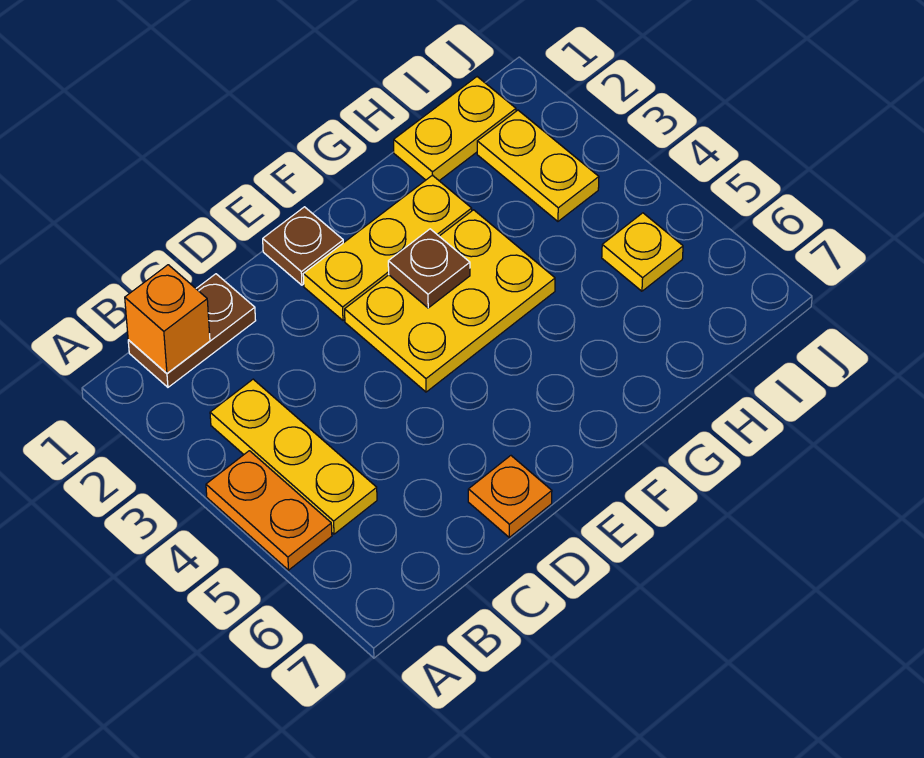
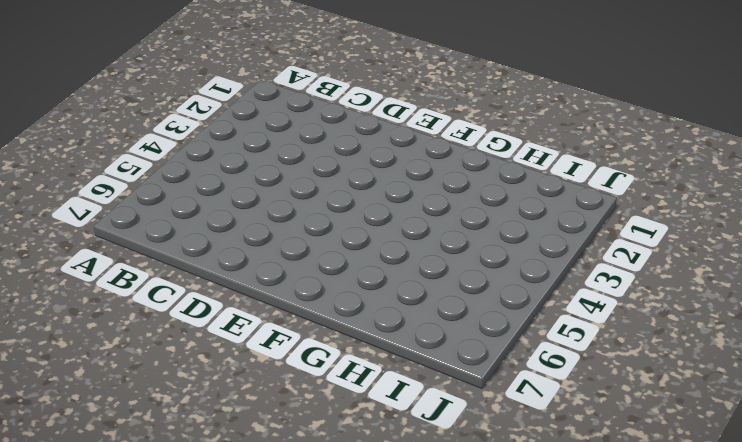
none -> orange 1x2 plate [206,451,332,570]
none -> brown 1x2 plate [128,274,256,387]
none -> yellow 1x3 plate [210,379,377,534]

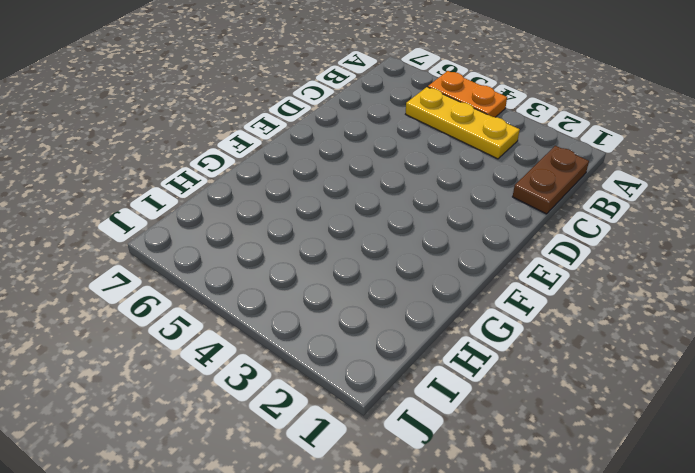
none -> orange 1x1 plate [468,456,552,537]
none -> brown 1x1 plate [263,207,343,285]
none -> yellow 1x3 plate [303,175,472,320]

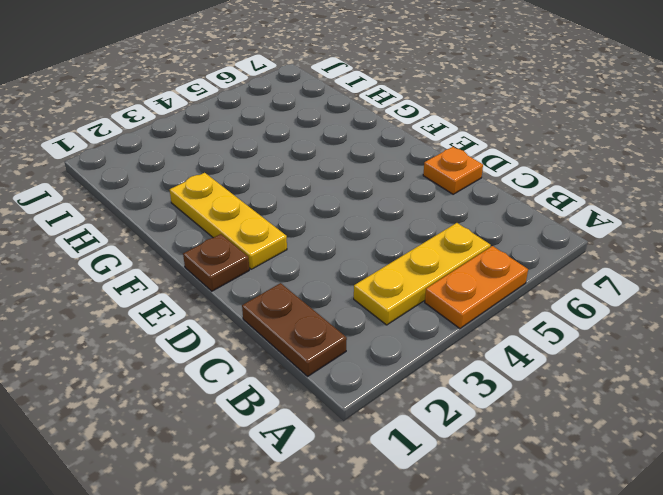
none -> yellow 2x3 plate [345,210,555,392]
none -> yellow 1x2 plate [394,77,516,181]
none -> yellow 1x2 plate [477,110,599,221]

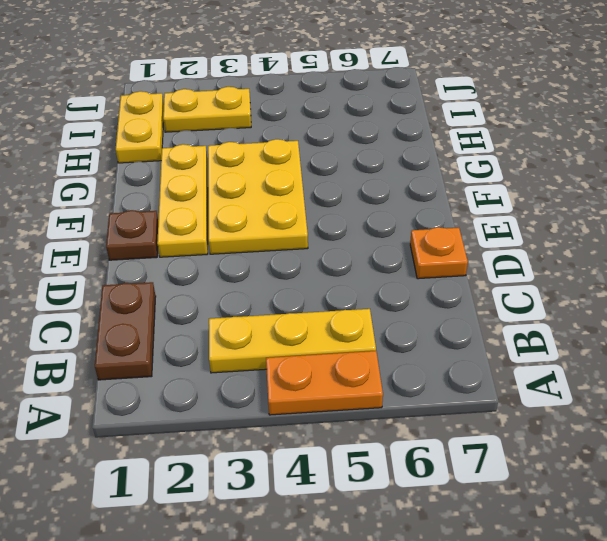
none -> yellow 1x1 plate [602,213,683,291]
none -> orange 1x1 brick [125,265,210,373]
none -> brown 1x1 plate [388,229,470,308]

